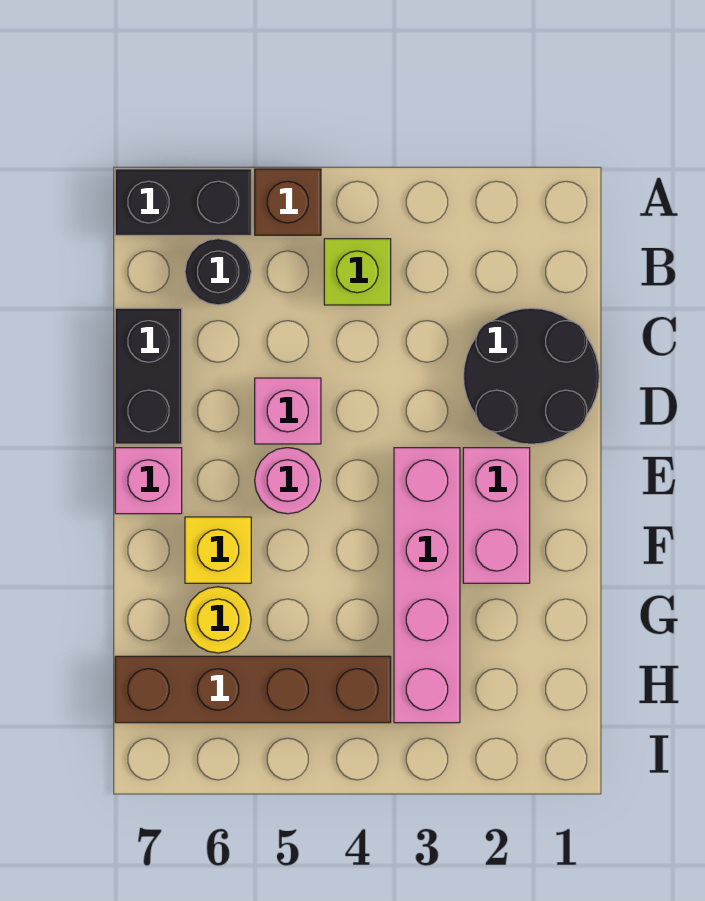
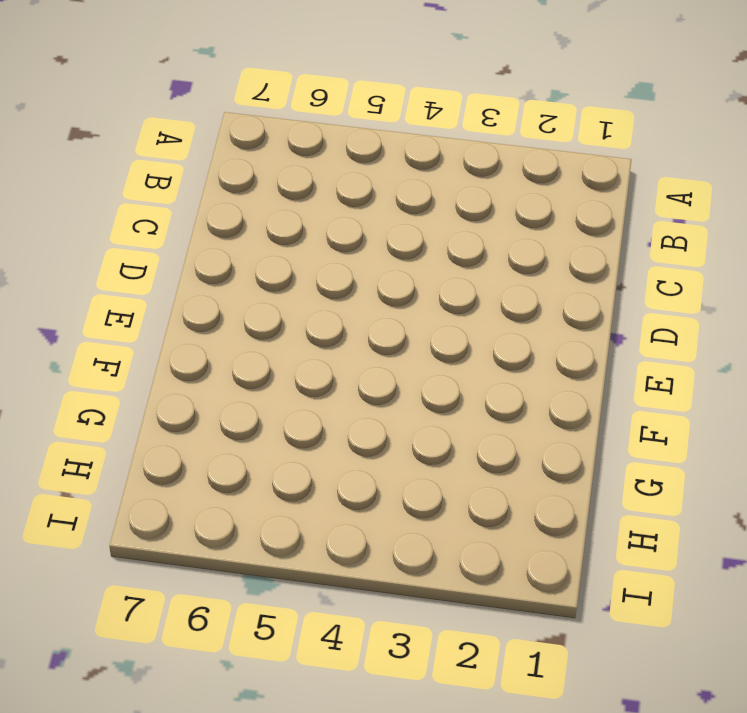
none -> brown 1x1 brick [255,169,321,235]
none -> black 1x2 brick [115,169,251,235]
none -> lime 1x1 brick [324,239,391,305]

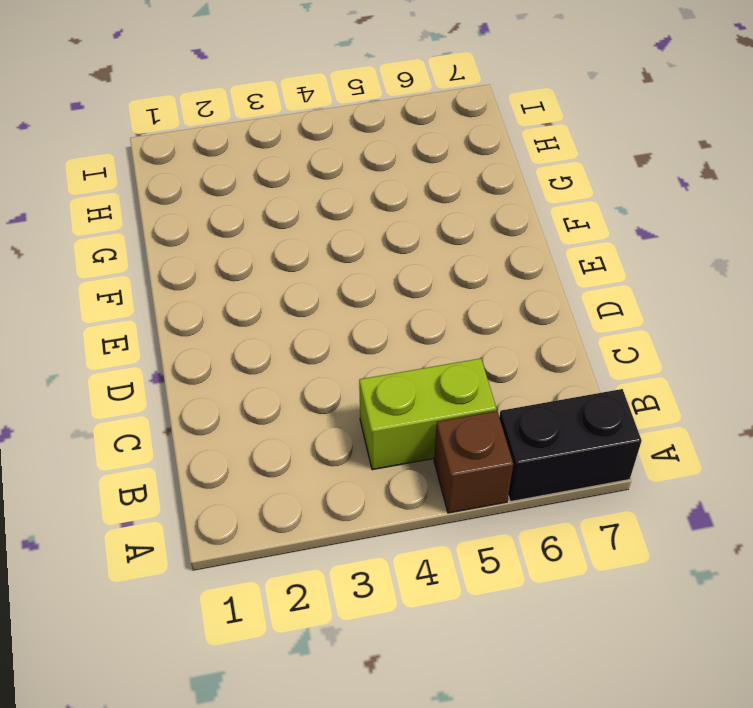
lime 1x2 brick [359,358,496,470] -> lime 1x1 brick [324,239,391,305]
none -> black 1x1 round brick [185,239,251,305]
none -> black 2x2 round brick [463,308,599,444]
none -> black 1x2 brick [115,308,182,444]

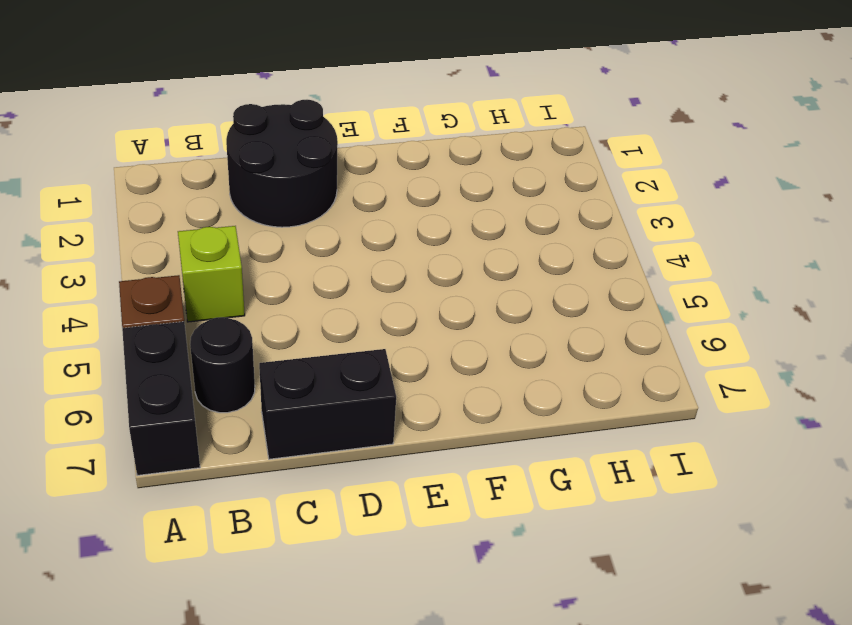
none -> pink 1x1 brick [255,378,321,444]
none -> pink 1x2 brick [463,448,530,583]
none -> pink 1x4 brick [394,448,460,723]

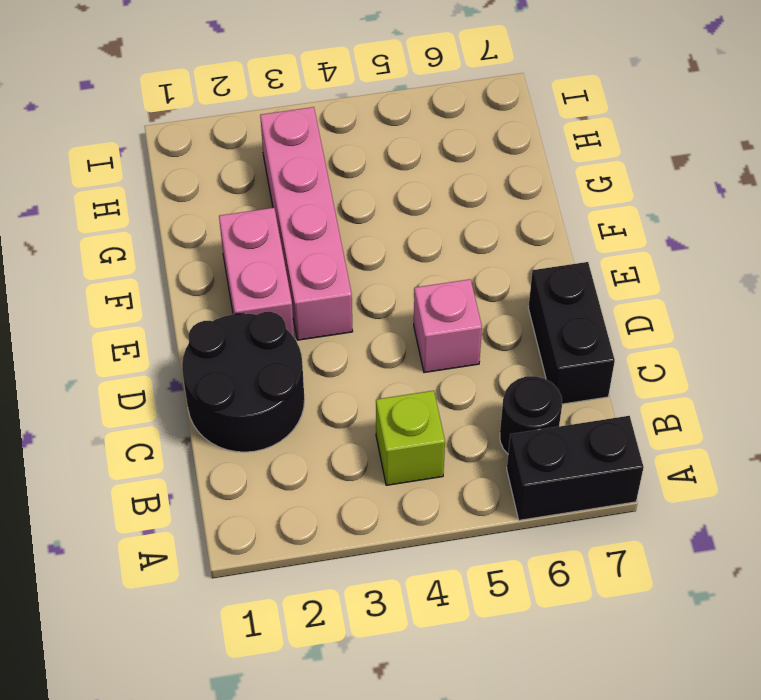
none -> brown 1x1 brick [255,169,321,235]
none -> pink 1x1 round brick [255,448,321,514]
none -> pink 1x1 brick [115,448,182,514]

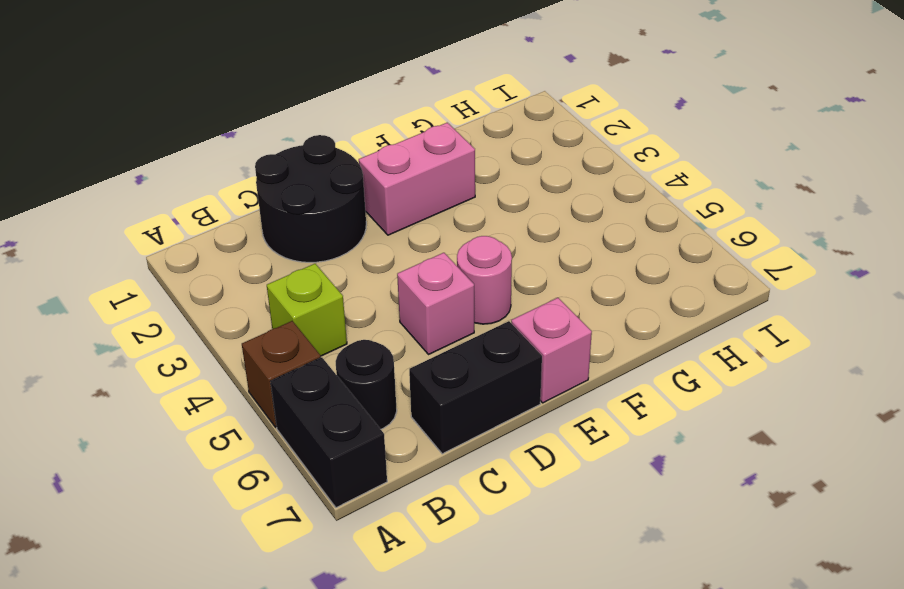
none -> pink 1x4 brick [394,448,460,723]
none -> yellow 1x1 brick [185,517,251,583]
none -> yellow 1x1 round brick [185,587,251,653]

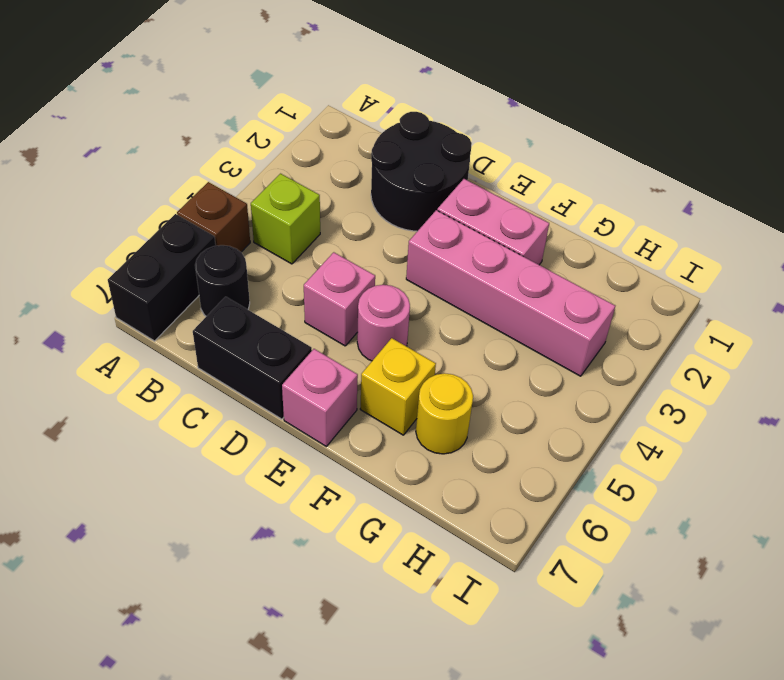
none -> brown 1x4 brick [115,656,391,723]

